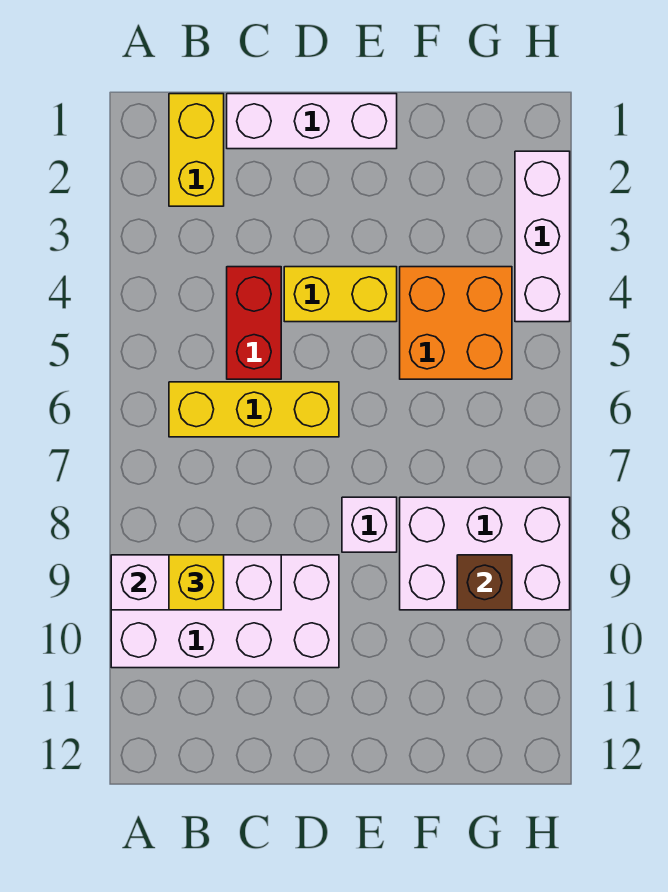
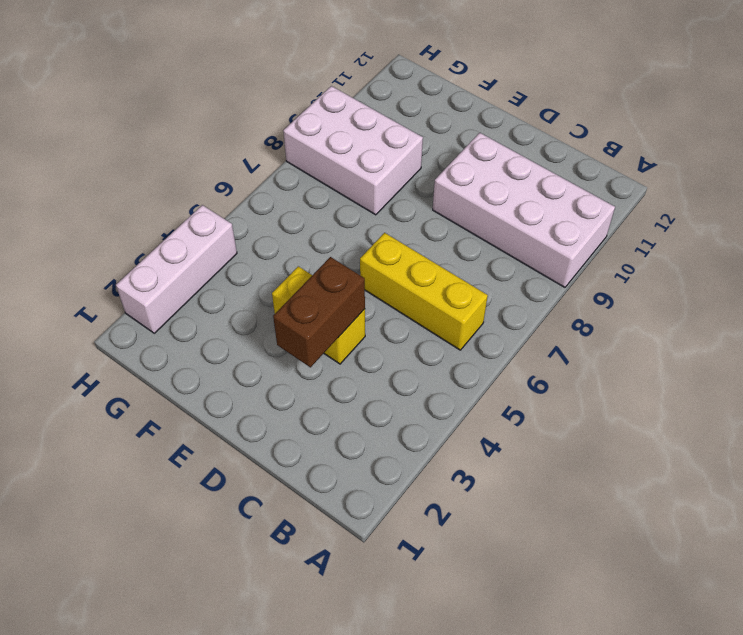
brown 1x2 brick [273,257,365,367] -> none
none -> yellow 1x2 brick [169,94,224,206]
none -> white 1x3 brick [227,94,397,149]
none -> red 1x2 brick [227,267,281,379]

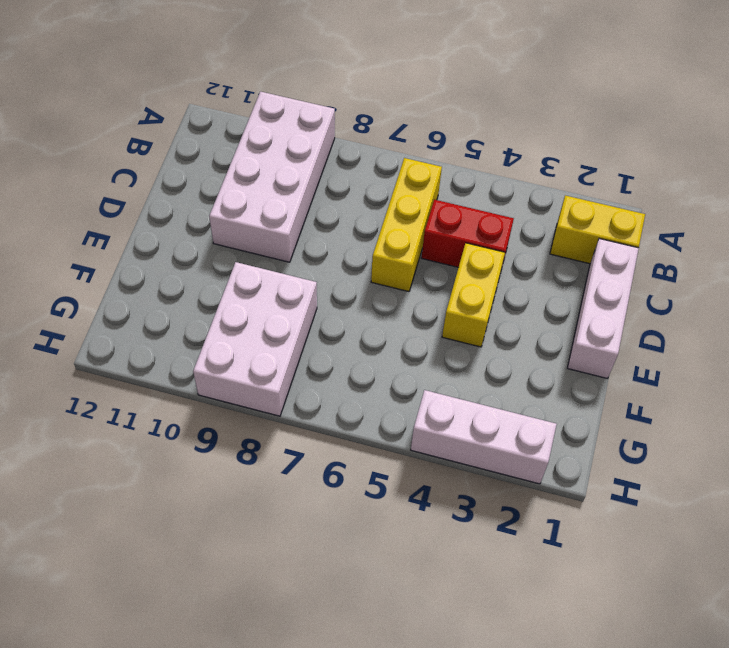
none -> white 1x1 brick [342,497,397,552]
none -> orange 2x2 brick [400,267,512,379]
none -> white 1x3 brick [111,555,281,610]

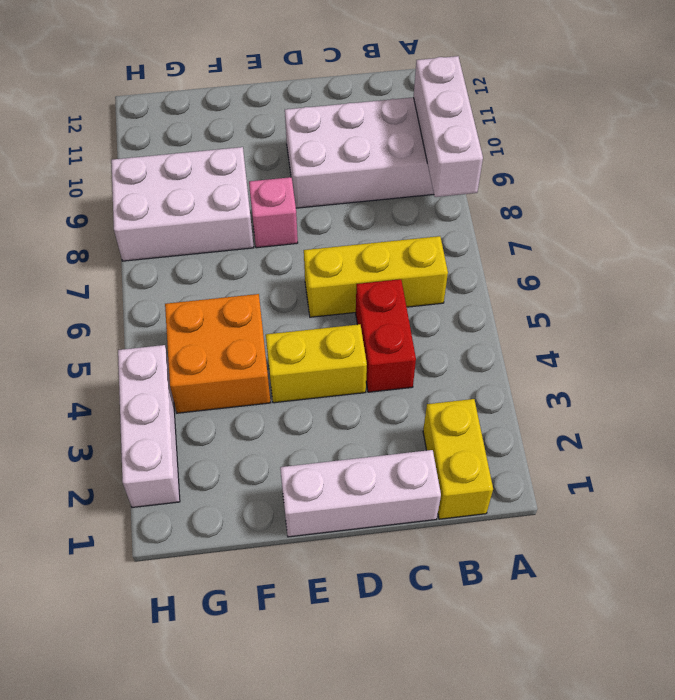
white 1x3 brick [414,56,483,197] -> white 1x3 brick turned to [111,555,281,610]
pink 1x1 brick [249,177,298,248] -> white 1x1 brick [342,497,397,552]
none -> brown 1x1 brick [457,555,512,610]
none -> yellow 1x1 brick [169,555,224,610]

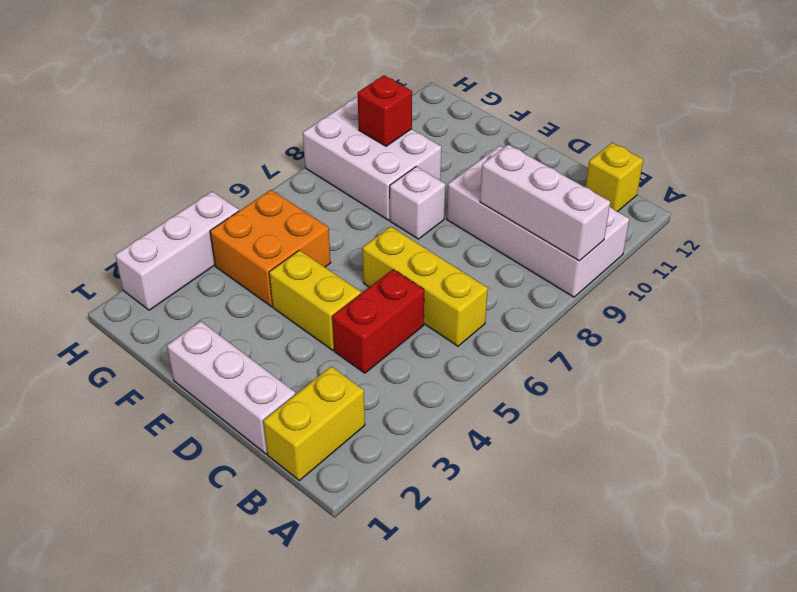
yellow 1x1 brick [586,143,643,212] -> yellow 1x1 brick moved to [169,555,224,610]
red 1x1 brick [358,75,412,146] -> brown 1x1 brick [457,555,512,610]

